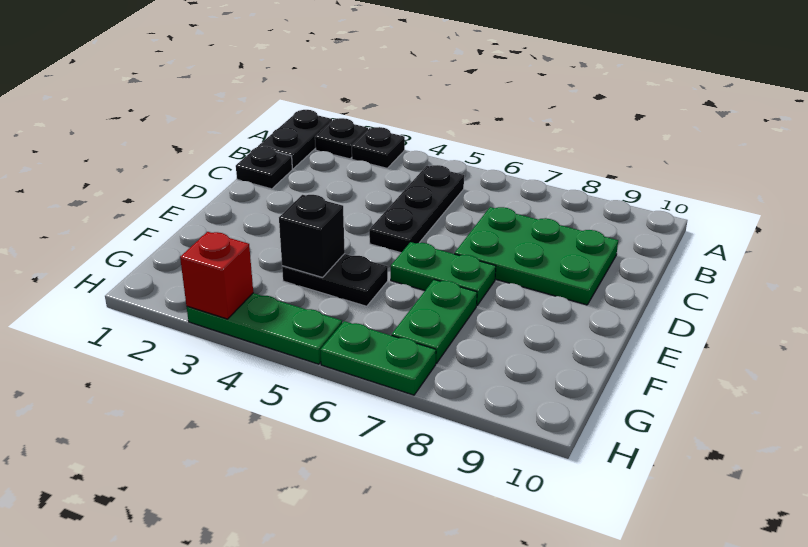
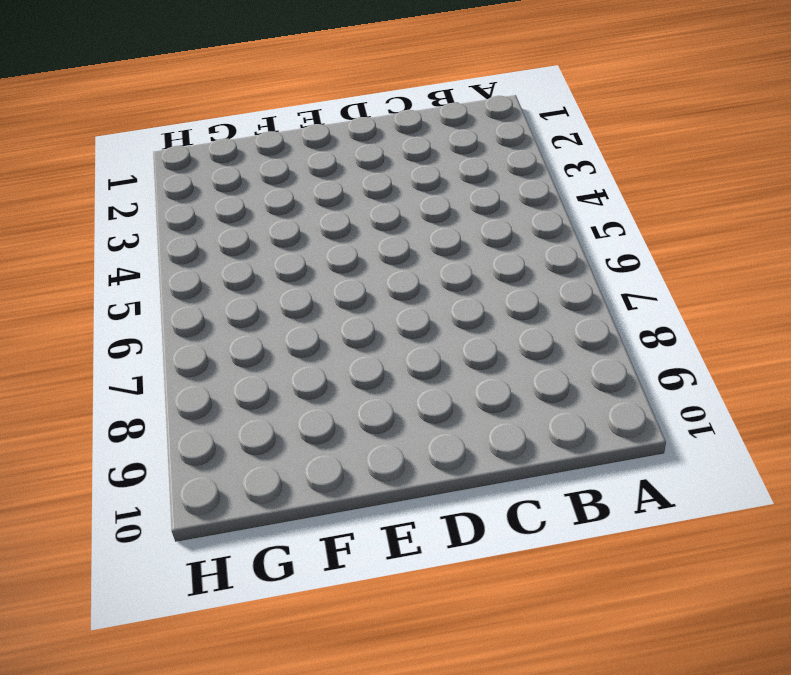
none -> black 1x2 plate [258,110,332,169]
none -> black 1x1 plate [315,118,368,159]
none -> black 1x1 plate [352,127,405,168]

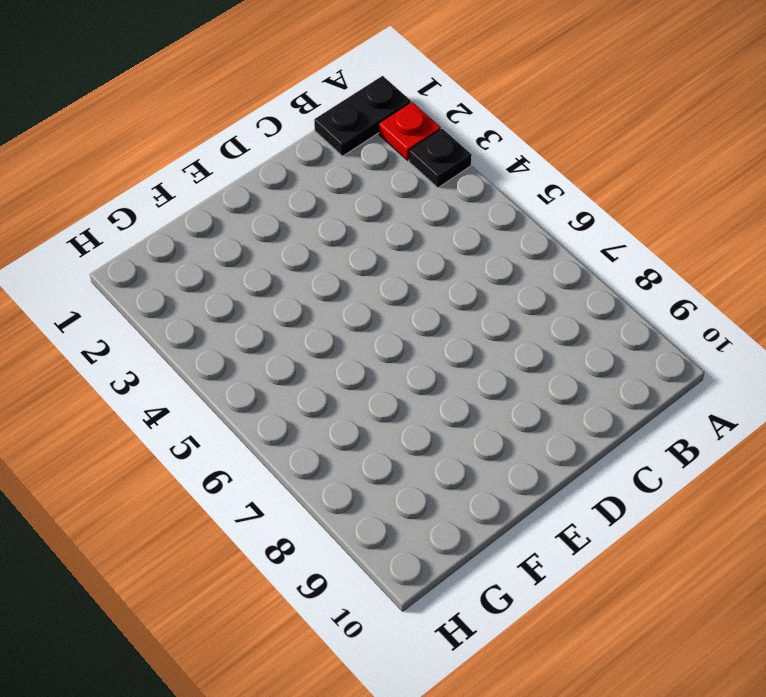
red 1x1 plate [379,102,441,160] -> black 1x1 plate [315,118,368,159]
none -> black 1x3 plate [369,165,464,253]
none -> black 1x1 plate [236,146,292,189]
none -> green 2x3 plate [455,207,618,305]

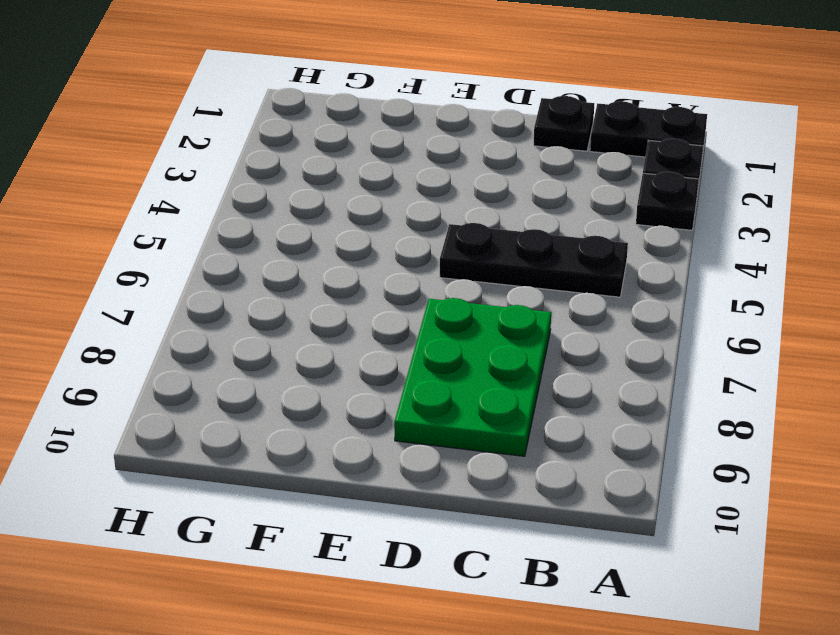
none -> green 1x2 plate [391,242,496,306]
none -> black 1x2 plate [282,254,388,306]
none -> green 1x2 plate [392,280,477,363]

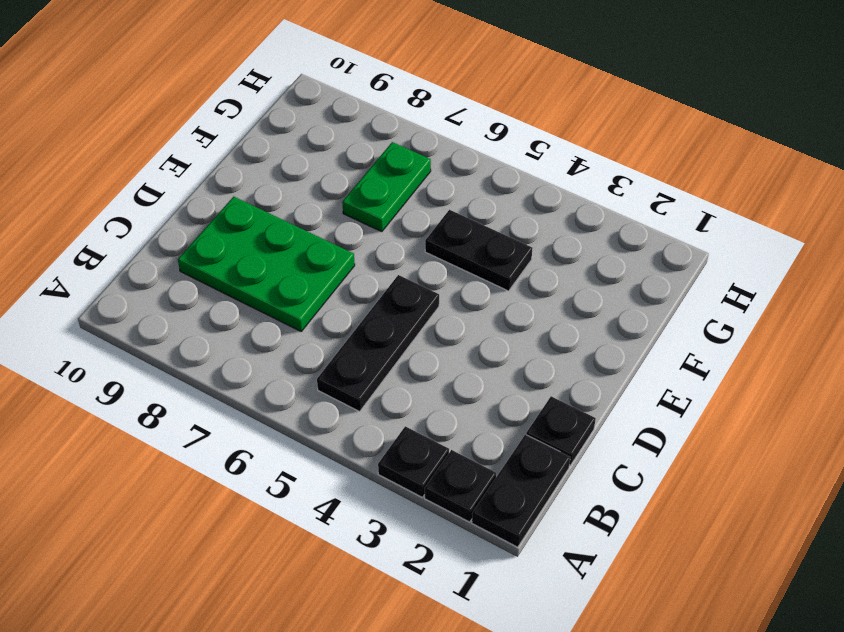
none -> green 1x2 plate [391,242,496,306]
none -> green 1x3 plate [187,293,342,364]
none -> green 1x2 plate [320,321,436,395]

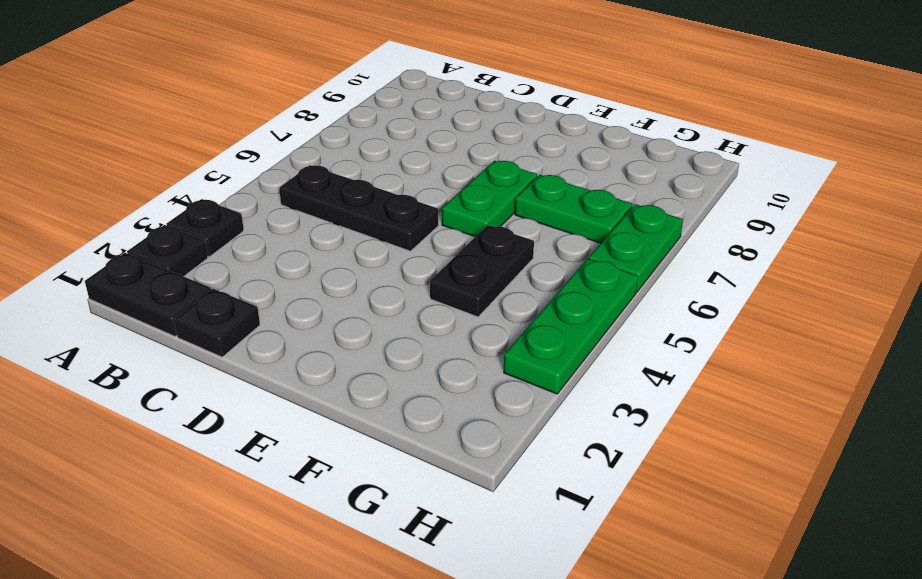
none -> green 2x3 plate [455,207,618,305]
none -> black 1x1 brick [279,195,345,278]
none -> red 1x1 brick [180,232,253,319]

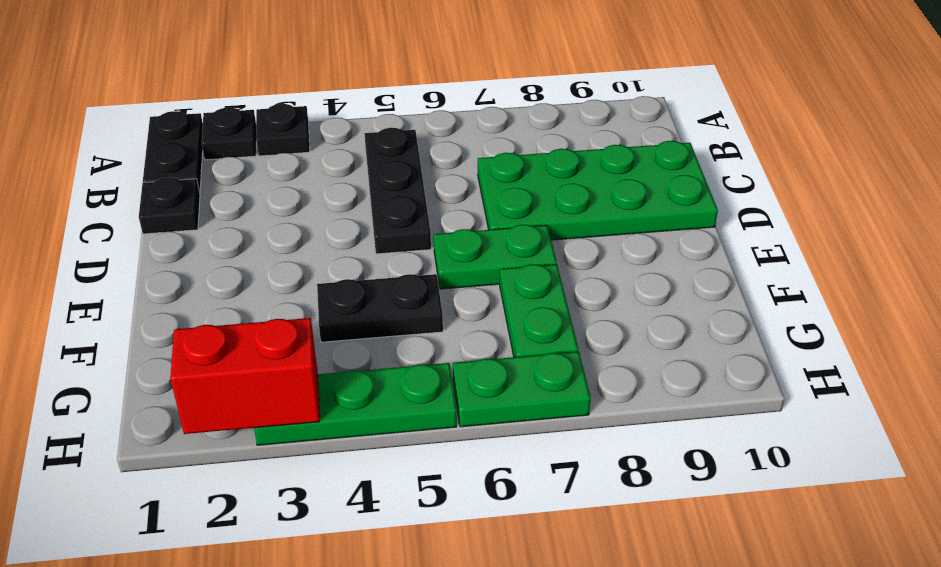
green 2x4 plate [478,141,718,240] -> green 2x3 plate [455,207,618,305]
red 1x2 brick [170,318,320,434] -> red 1x1 brick [180,232,253,319]
none -> black 1x1 brick [279,195,345,278]

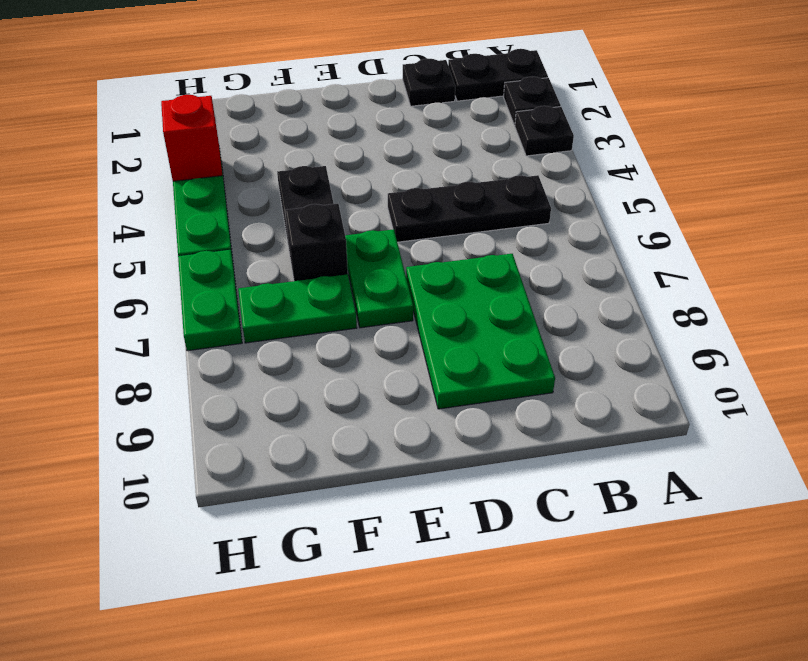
black 1x1 brick [285,203,348,281] -> black 1x1 brick moved to [279,195,345,278]

